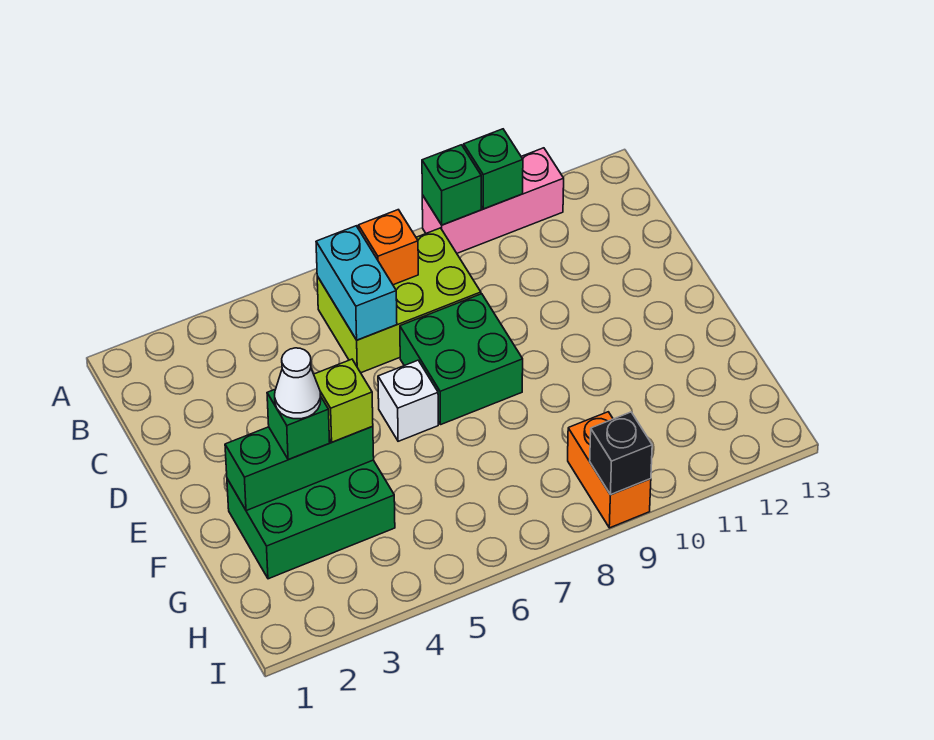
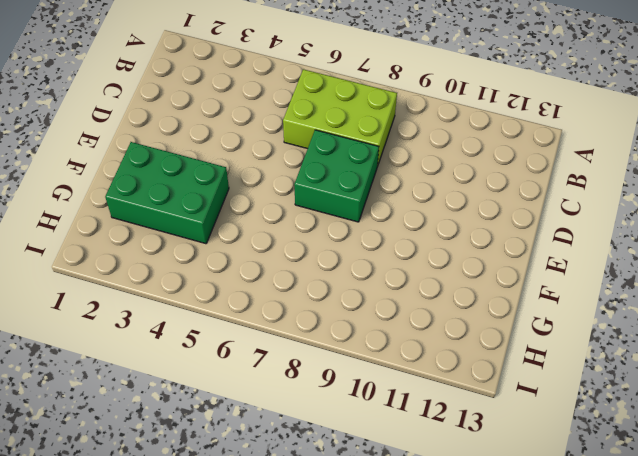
none -> pink 1x3 brick [422,148,564,253]
none -> white 1x1 brick [378,360,438,441]
none -> orange 1x2 brick [568,412,651,528]

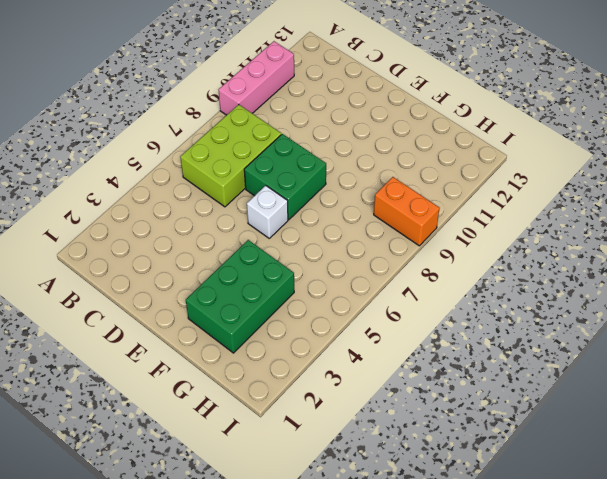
none -> green 1x1 brick [422,145,481,225]
none -> green 1x1 brick [464,129,523,209]
none -> cyan 1x2 brick [316,226,397,340]

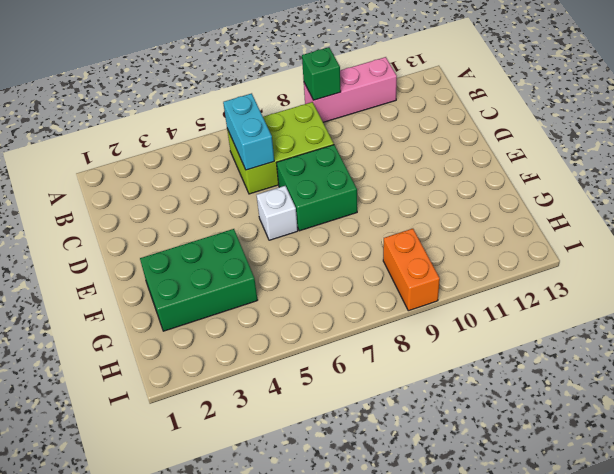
none -> green 1x1 brick [464,129,523,209]
none -> orange 1x1 brick [358,210,418,285]
none -> green 1x3 brick [225,426,374,511]

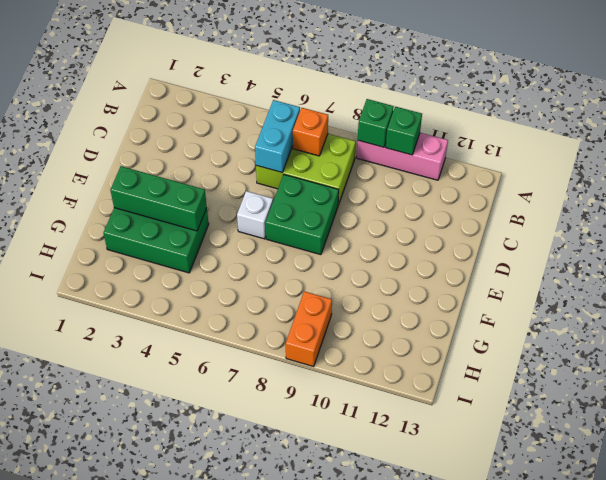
none -> black 1x1 brick [590,412,652,495]
none -> green 1x1 brick [267,389,330,460]
none -> lime 1x1 brick [314,359,373,442]

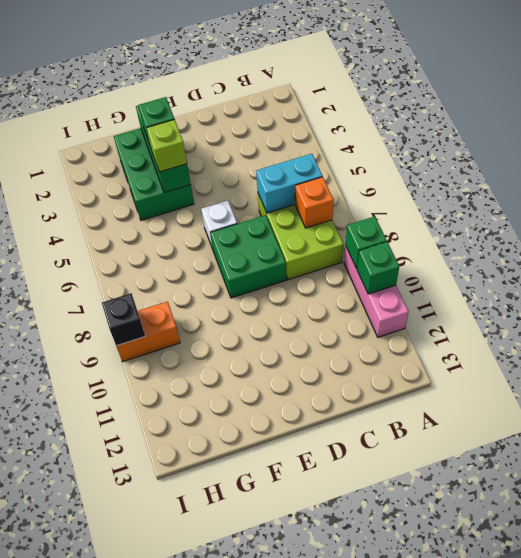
none -> white 1x1 cone [275,348,321,419]

